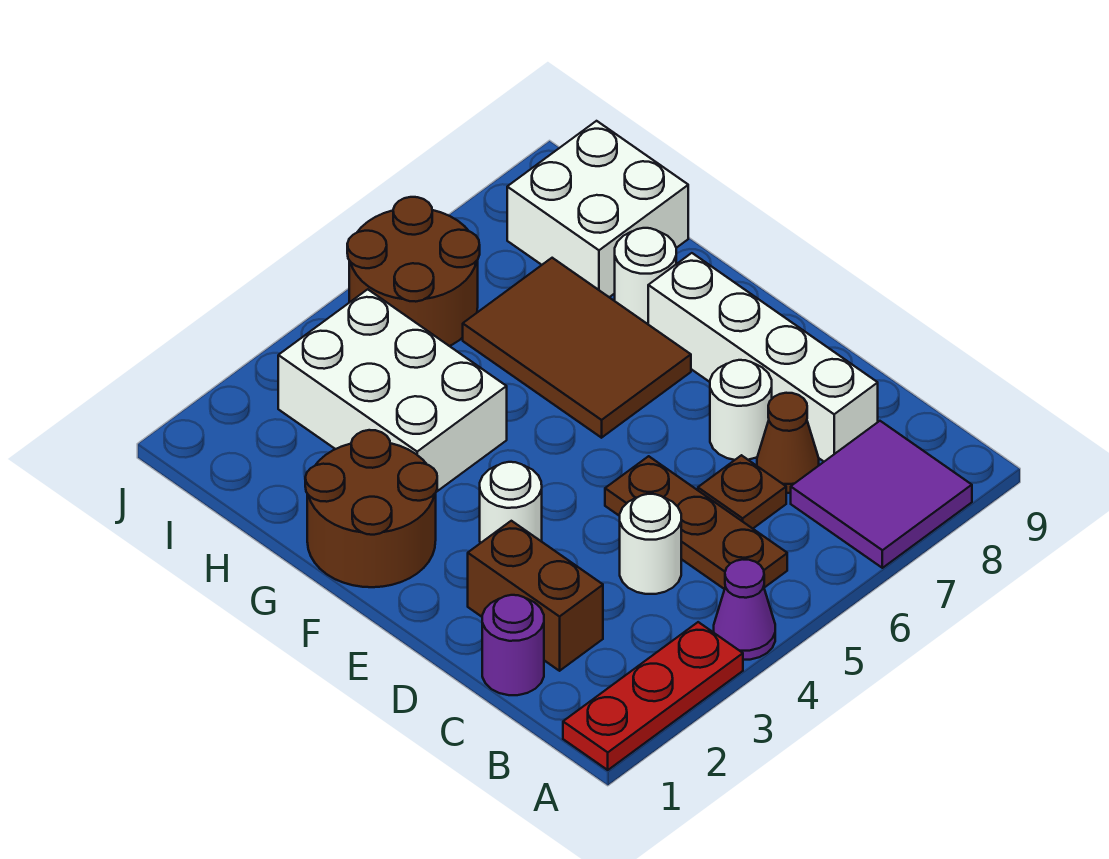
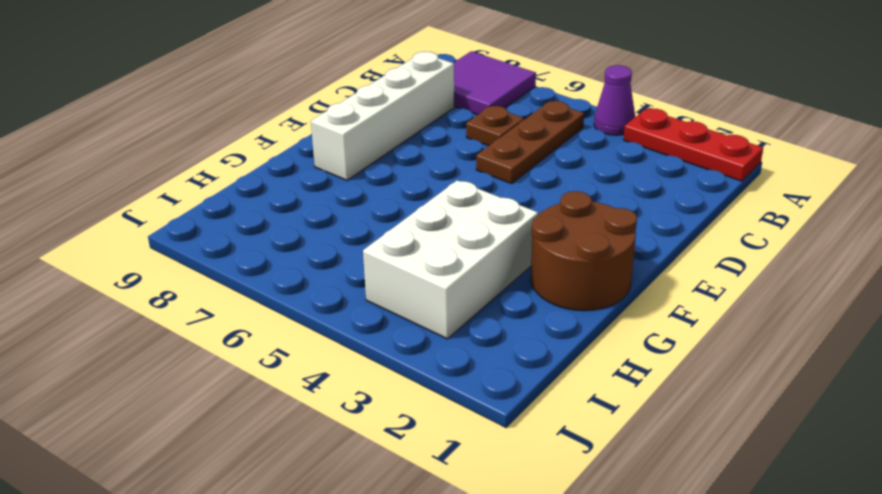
none -> purple 1x1 round brick [482,595,544,695]
none -> brown 1x2 brick [468,521,603,671]
none -> white 1x1 round brick [620,494,681,594]

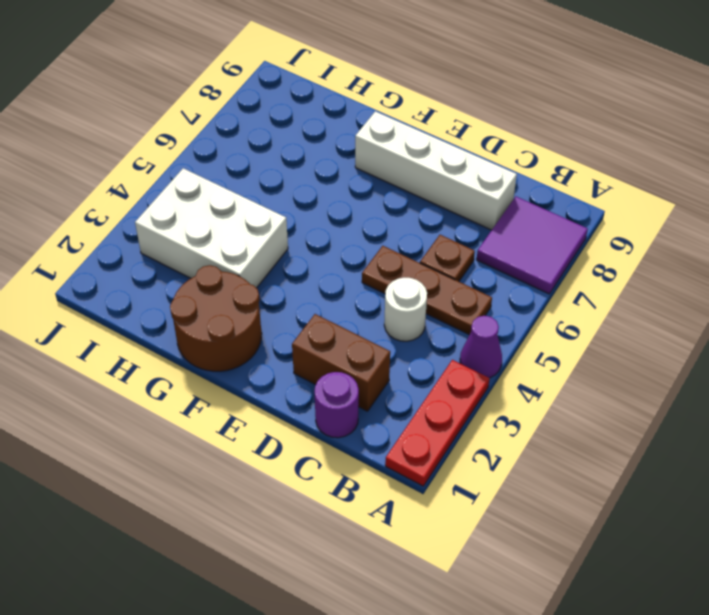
none -> brown 1x1 cone [757,393,819,493]
none -> white 1x1 round brick [710,360,772,460]
none -> white 1x1 round brick [480,462,542,543]

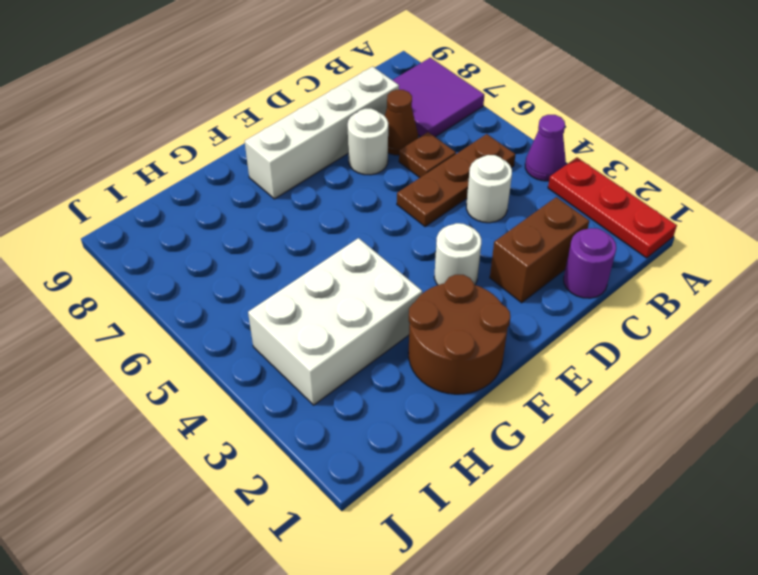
none -> brown 2x3 tile [463,258,691,438]
none -> white 1x1 round brick [615,228,676,324]
none -> white 2x2 brick [507,121,688,297]

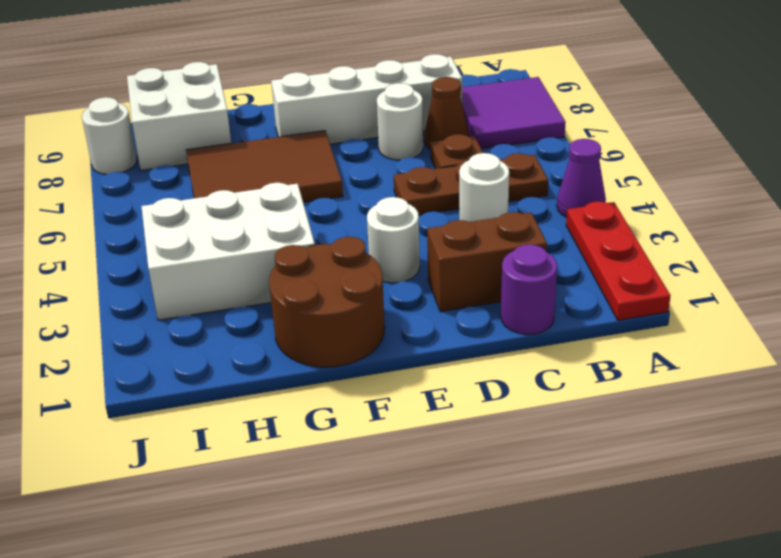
white 1x1 round brick [82,97,137,174] -> white 1x1 round brick moved to [615,228,676,324]
none -> brown 2x2 round brick [347,197,480,346]

